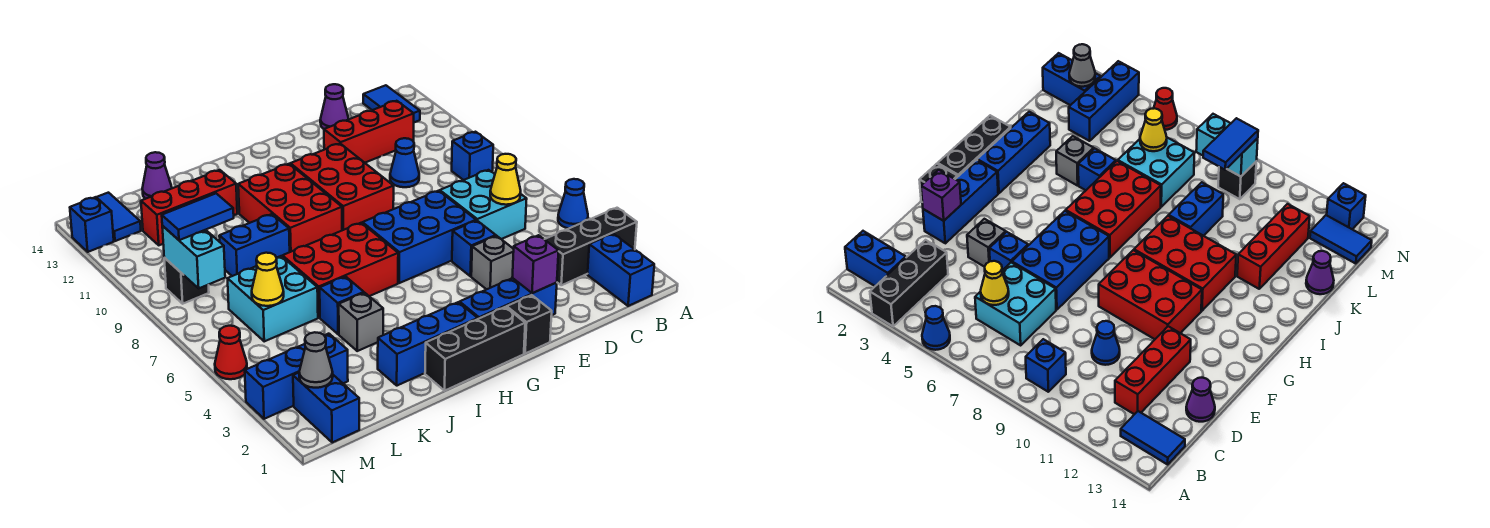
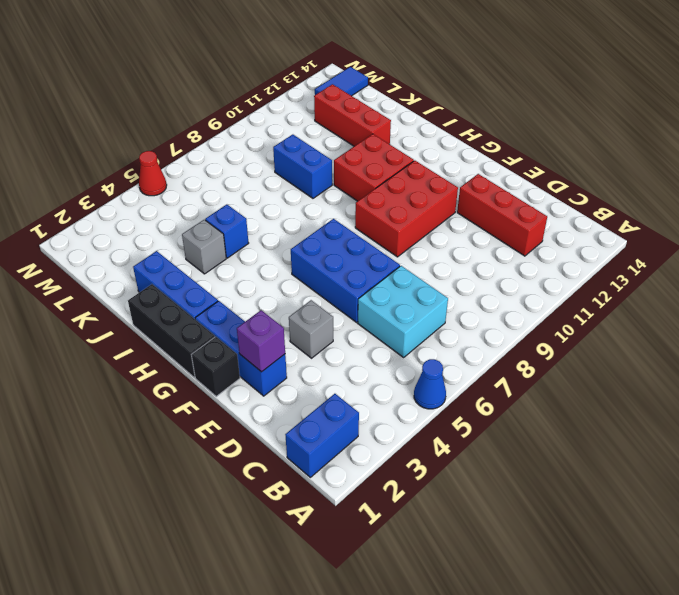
red 2x2 brick [334,134,414,201] -> red 2x3 brick [238,164,342,252]
none -> black 1x3 brick [545,208,637,285]
none -> blue 1x1 brick [452,132,493,180]
none -> blue 1x2 tile [363,85,420,122]
none -> blue 1x1 cone [390,138,419,187]

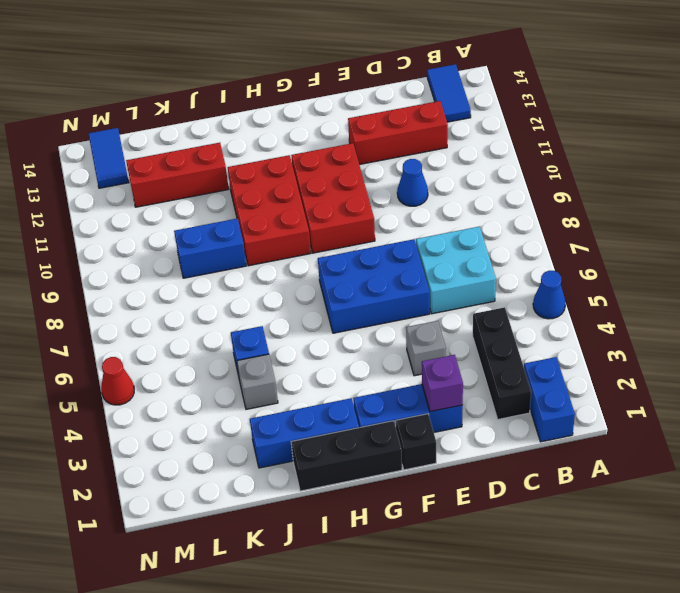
black 1x3 brick [473,307,531,419] -> black 1x3 brick turned to [545,208,637,285]
none -> blue 1x1 brick [452,132,493,180]
none -> purple 1x1 cone [320,84,349,129]
none -> blue 1x1 brick [452,221,496,276]
none -> red 2x3 brick [283,223,398,318]

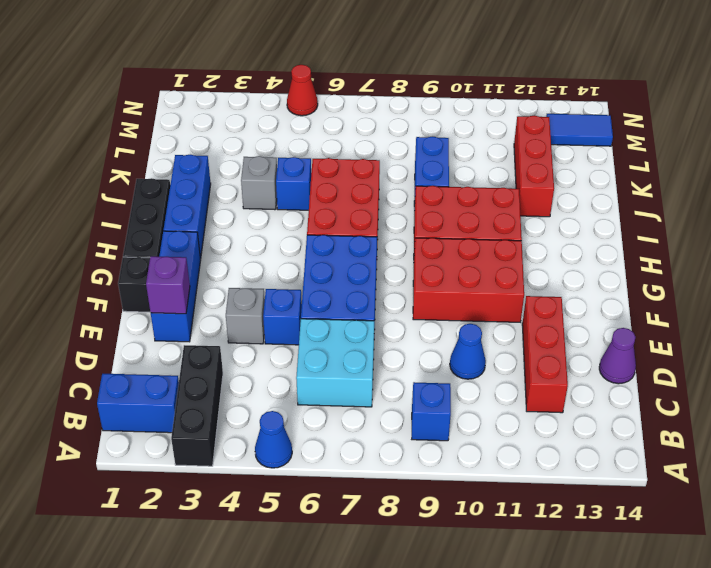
none -> blue 1x2 tile [363,85,420,122]
none -> cyan 2x2 brick [227,256,318,341]
none -> purple 1x1 cone [142,152,172,199]
none -> blue 1x3 brick [245,334,348,419]

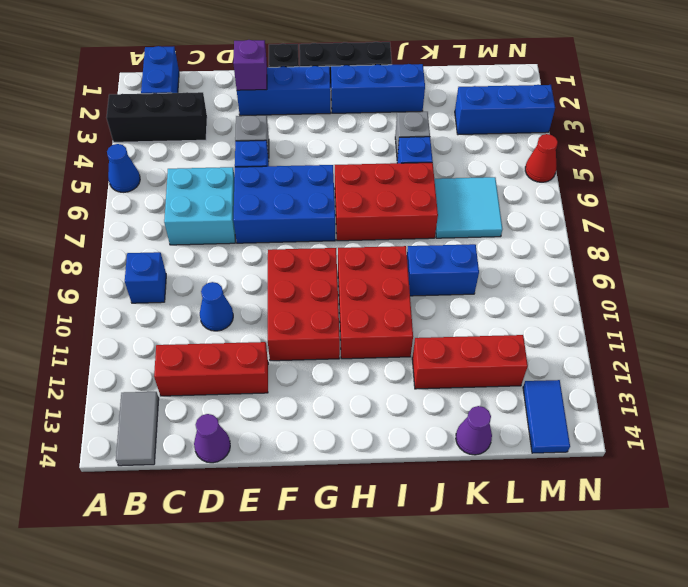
grey 1x2 tile [116,392,159,466] -> blue 1x2 tile [363,85,420,122]
cyan 2x2 tile [434,177,502,238] -> cyan 2x2 brick [227,256,318,341]
none -> blue 1x2 brick [293,373,359,442]
none -> black 1x1 brick [164,258,209,304]
none -> blue 1x1 brick [70,197,114,252]
none -> yellow 1x1 cone [490,154,521,205]

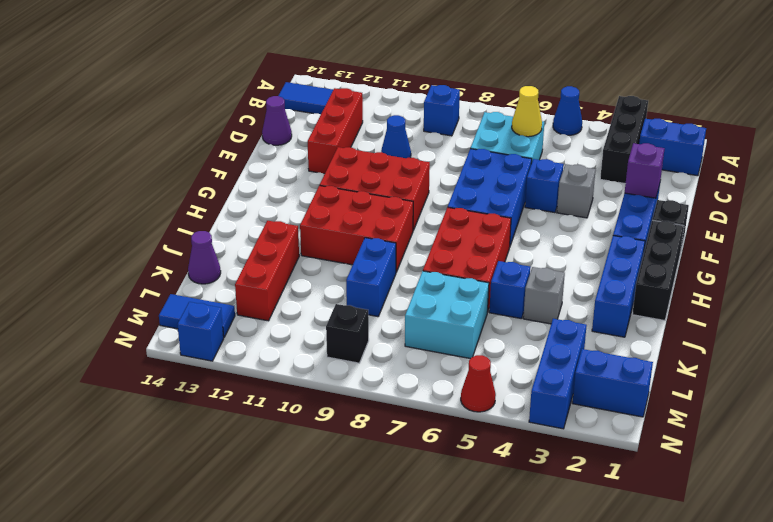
none -> yellow 1x1 cone [252,253,284,306]
none -> grey 1x1 cone [299,332,333,388]
none -> cyan 1x2 brick [162,226,225,288]
none -> blue 1x2 tile [162,194,234,240]

